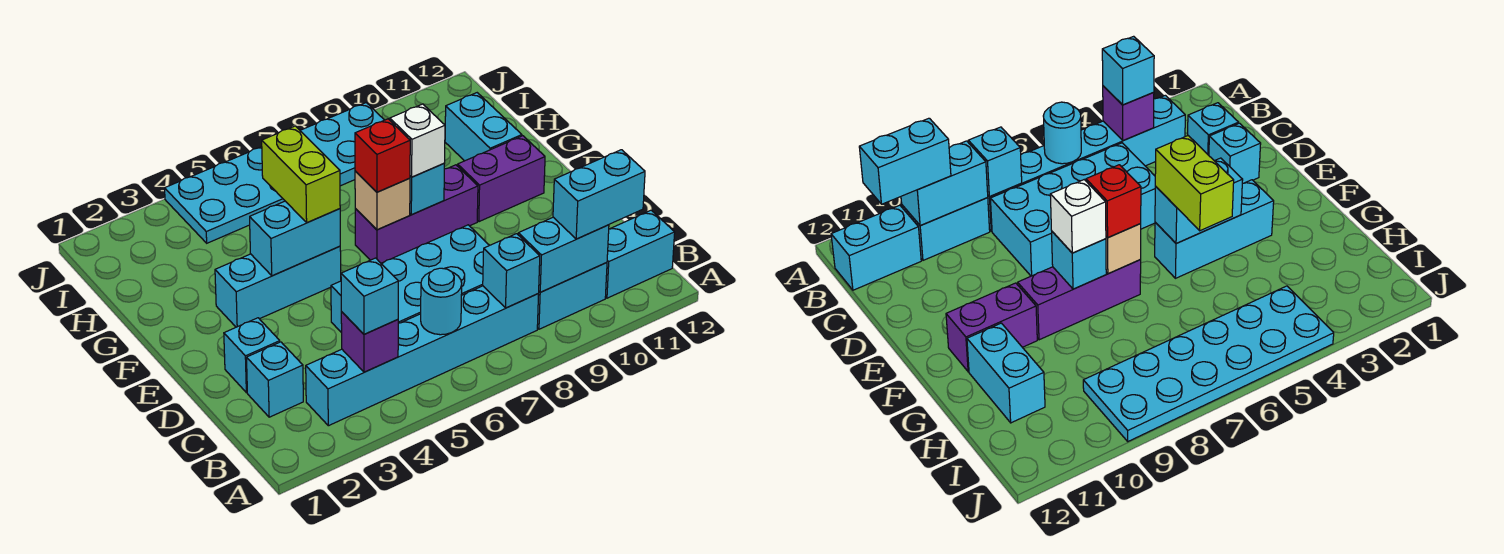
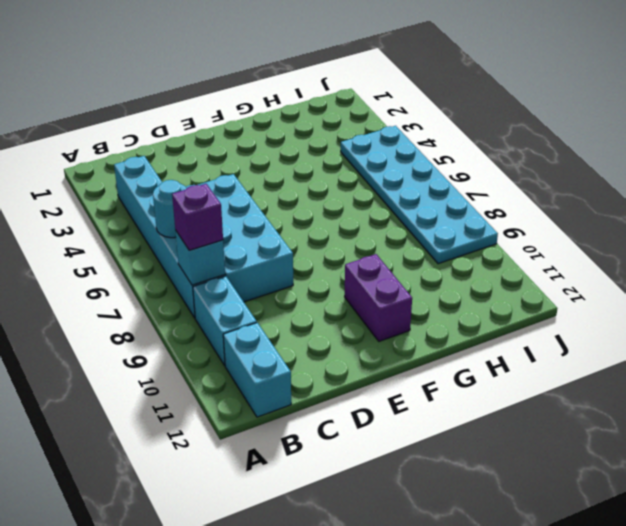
purple 1x1 brick [172,184,223,250] -> purple 1x1 brick moved to [341,312,398,372]
none -> cyan 1x1 brick [247,342,303,417]
none -> cyan 1x1 brick [224,318,280,393]
none -> cyan 1x3 brick [215,246,341,327]

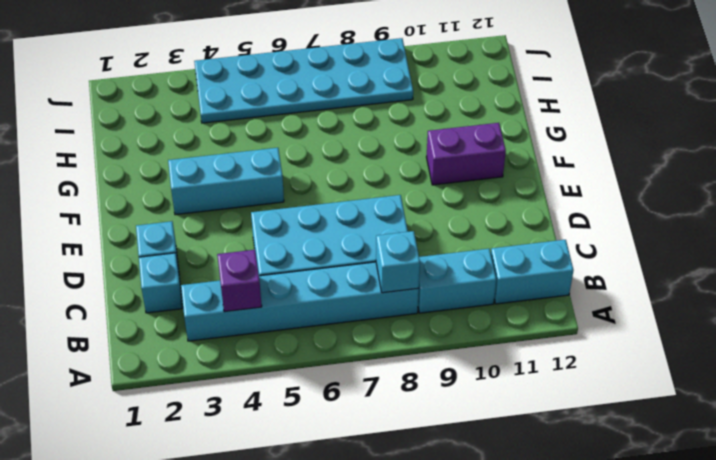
none -> purple 1x3 brick [355,165,478,263]
none -> cyan 1x2 brick [445,93,522,161]
none -> cyan 1x1 round brick [421,268,462,335]

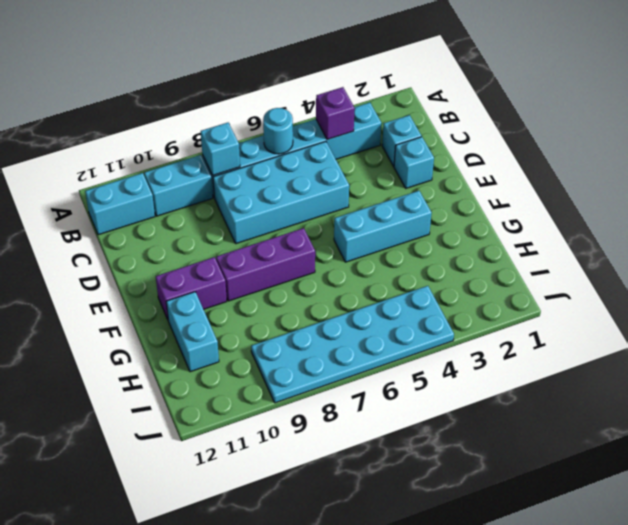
none -> cyan 1x2 brick [518,217,609,292]
none -> cyan 1x2 brick [250,201,340,276]
none -> tan 1x1 brick [355,171,410,230]

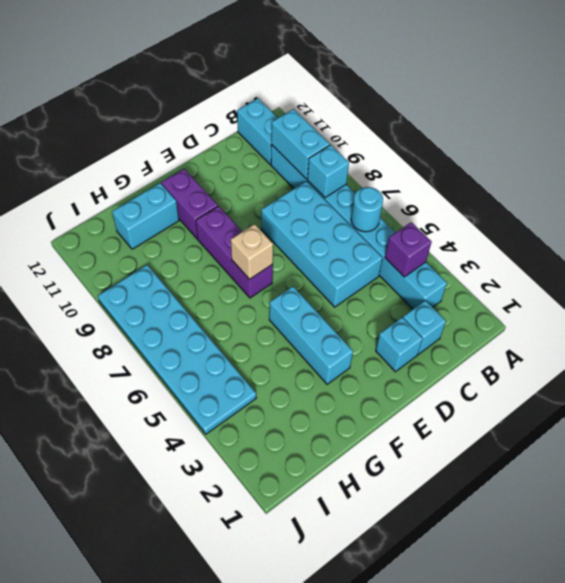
none -> cyan 1x2 brick [250,201,340,276]
none -> cyan 1x1 brick [410,164,444,215]
none -> cyan 1x1 brick [341,258,398,334]

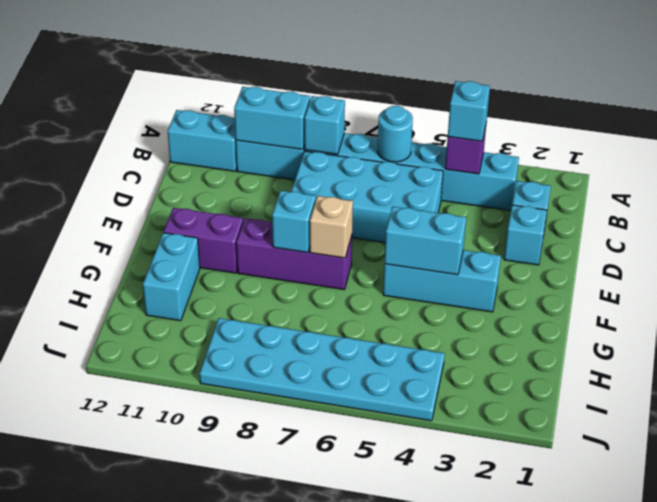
none -> cyan 1x2 brick [553,150,645,239]
none -> lime 1x2 brick [262,126,340,223]
none -> red 1x1 brick [355,119,410,192]

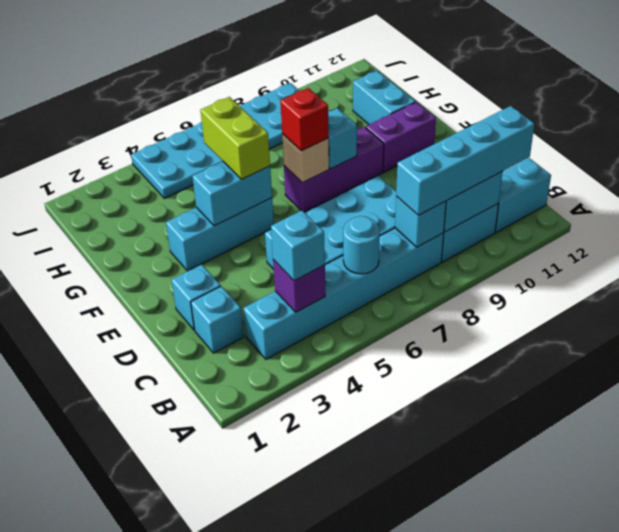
cyan 1x4 brick [396,106,534,215] -> cyan 1x2 brick [553,150,645,239]
none -> white 1x1 brick [390,104,445,177]

